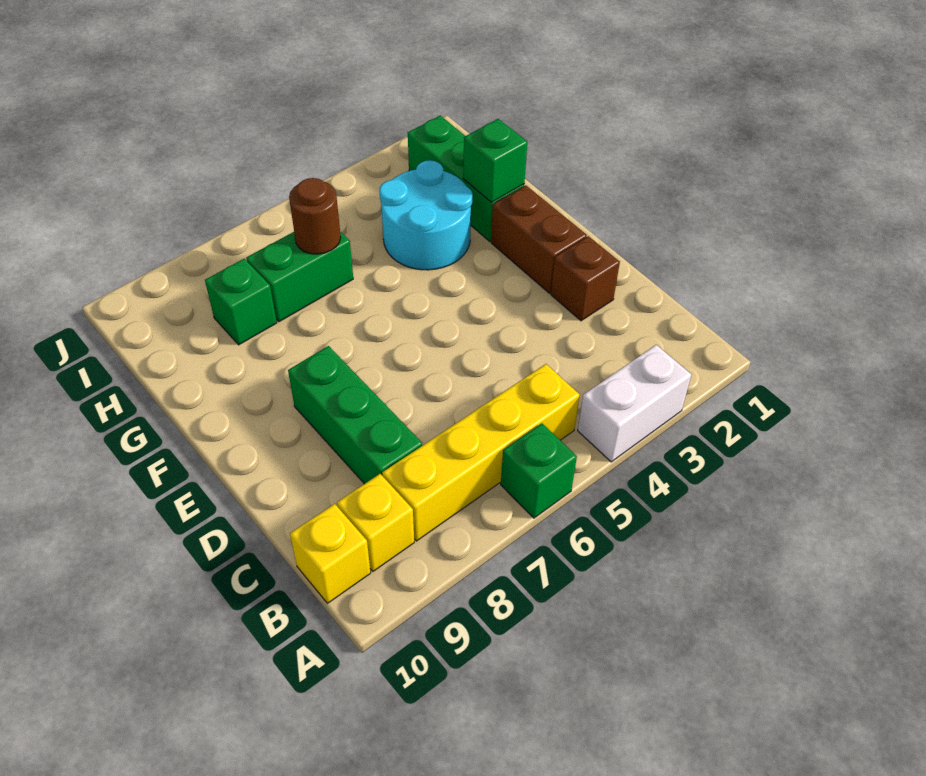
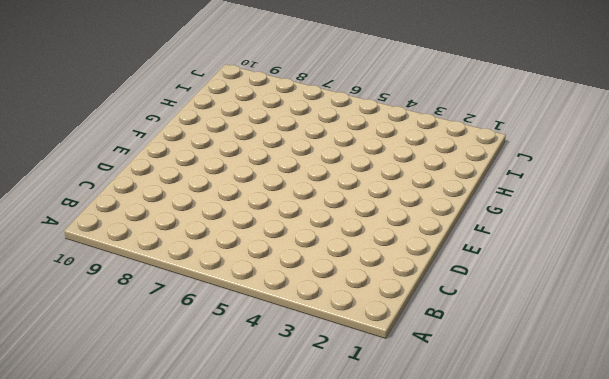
none -> white 1x2 brick [578,345,691,462]
none -> green 1x1 brick [501,423,577,518]
none -> yellow 1x4 brick [382,364,580,541]

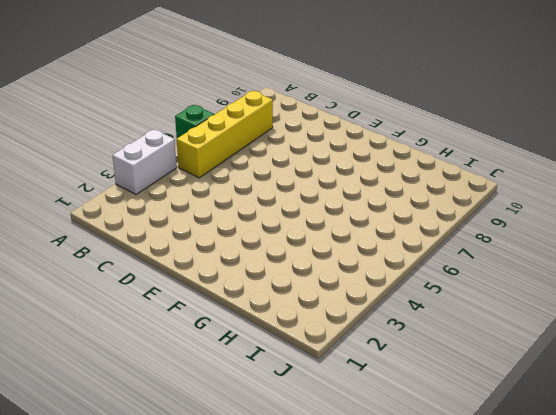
none -> yellow 1x1 brick [337,474,414,571]
none -> yellow 1x1 brick [290,504,371,603]
none -> green 1x3 brick [288,346,422,484]

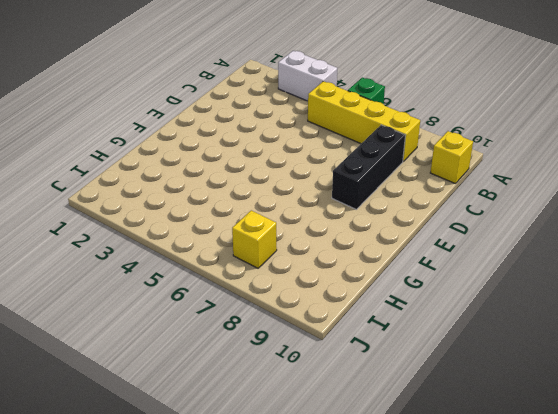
black 1x3 brick [332,125,406,209] -> green 1x3 brick [288,346,422,484]
yellow 1x1 brick [232,211,277,268] -> yellow 1x1 brick moved to [337,474,414,571]
none -> brown 1x1 brick [551,236,620,321]
none -> brown 1x2 brick [491,185,587,293]
none -> green 1x3 brick [408,116,524,241]

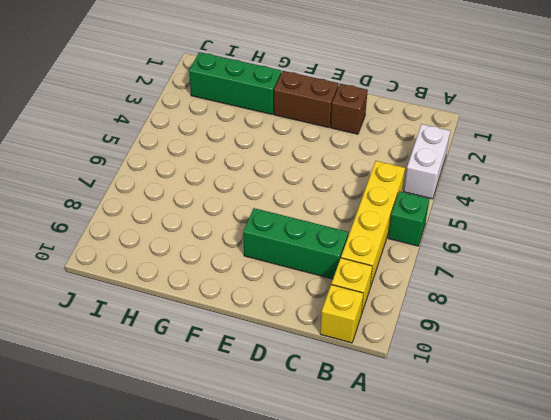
none -> cyan 2x2 round brick [380,160,472,270]
none -> green 1x2 brick [246,232,353,322]
none -> green 1x1 brick [205,259,277,345]

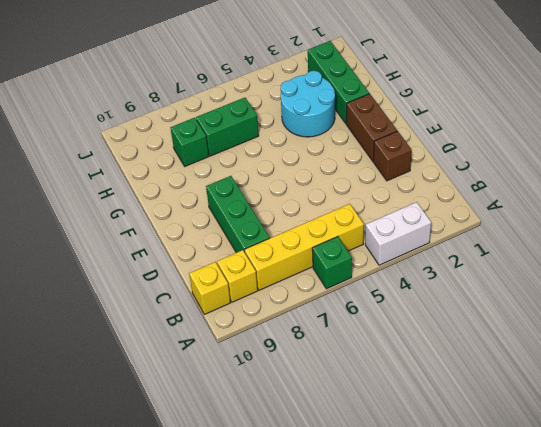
none -> green 1x1 brick [463,119,527,202]
none -> brown 1x1 round brick [289,178,341,254]

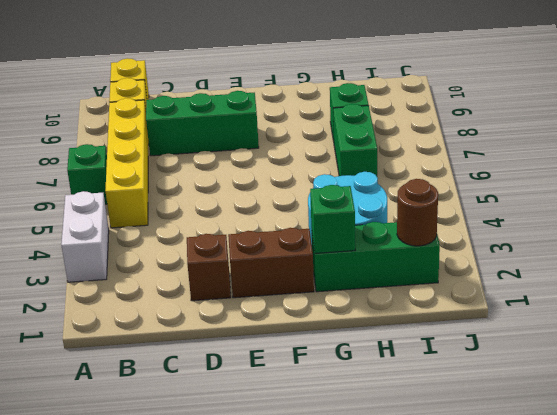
brown 1x1 round brick [397,179,438,246] -> brown 1x1 round brick moved to [289,178,341,254]

